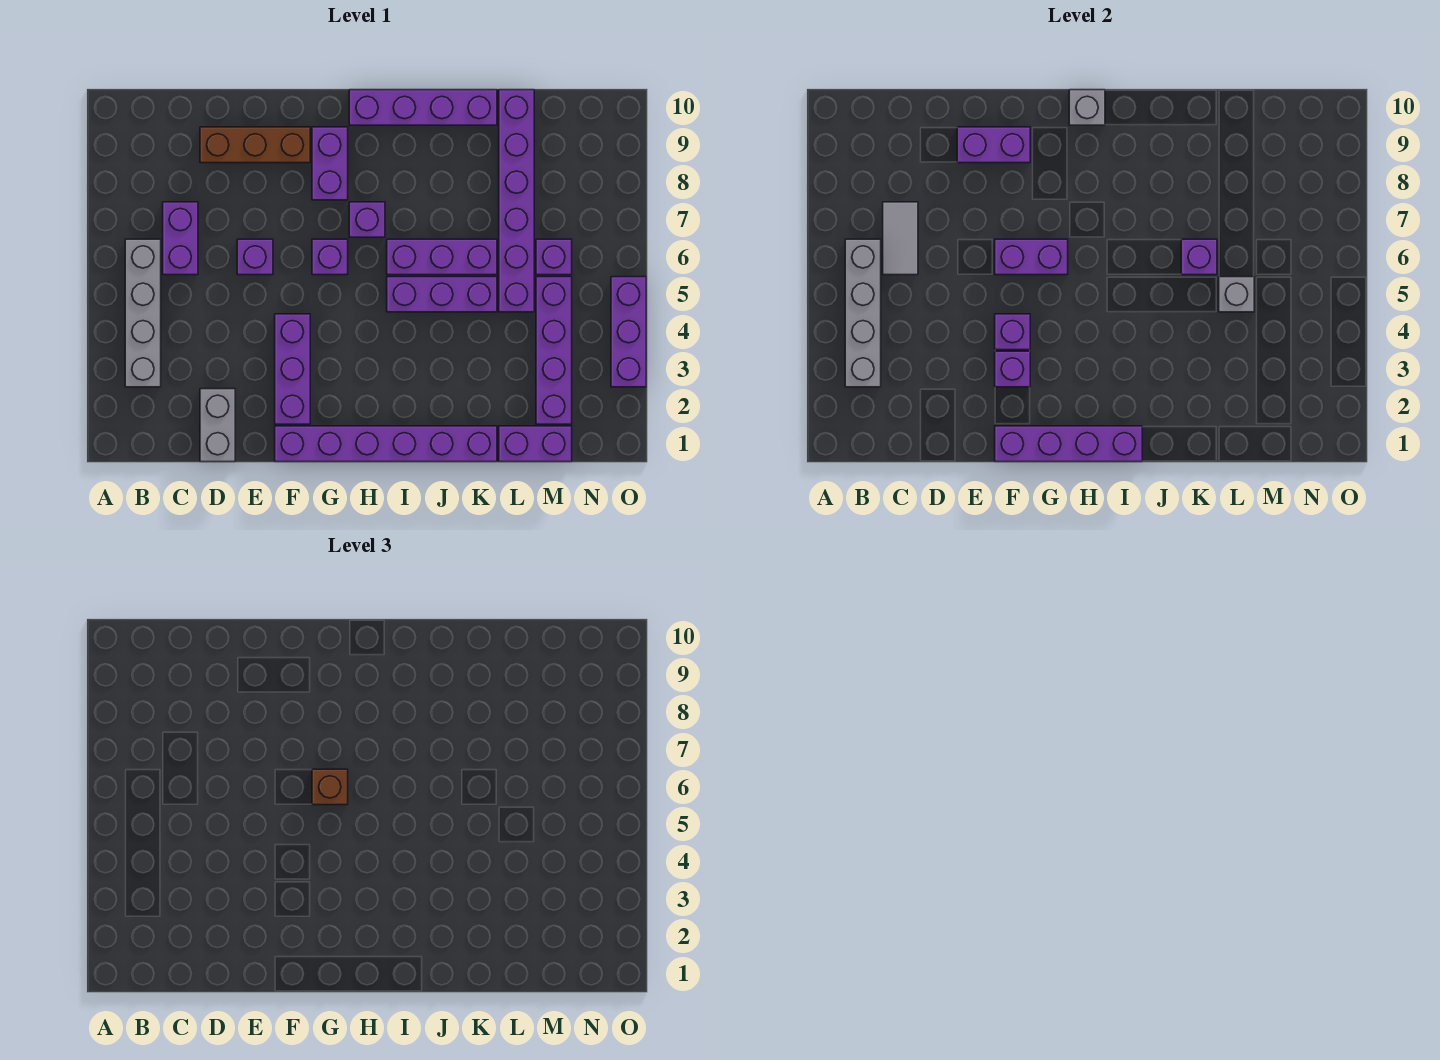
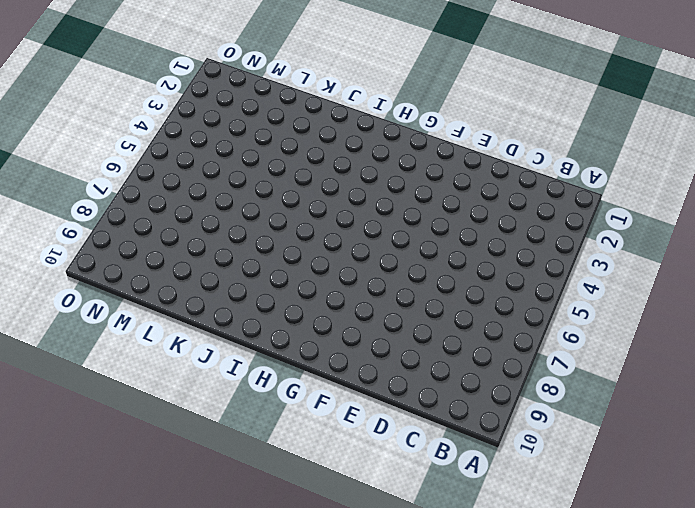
none -> grey 1x4 brick [125,239,161,387]
none -> purple 1x2 brick [163,202,198,275]
none -> grey 1x2 brick [200,389,235,462]

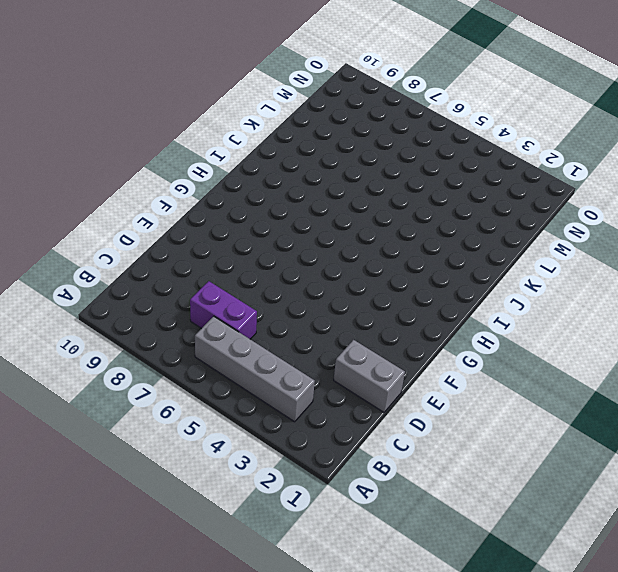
none -> brown 1x3 brick [200,127,310,163]
none -> purple 1x1 brick [237,239,273,275]
none -> purple 1x6 brick [275,426,497,462]

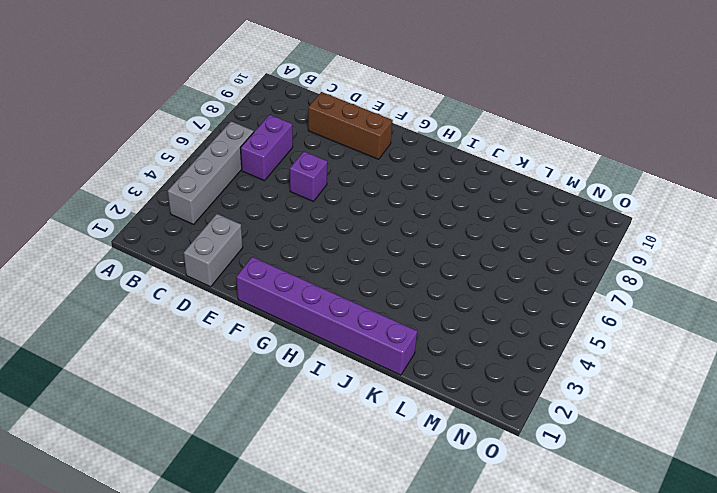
none -> purple 1x3 brick [275,314,310,424]
none -> purple 1x1 brick [312,239,348,275]
none -> purple 1x2 brick [312,127,348,200]

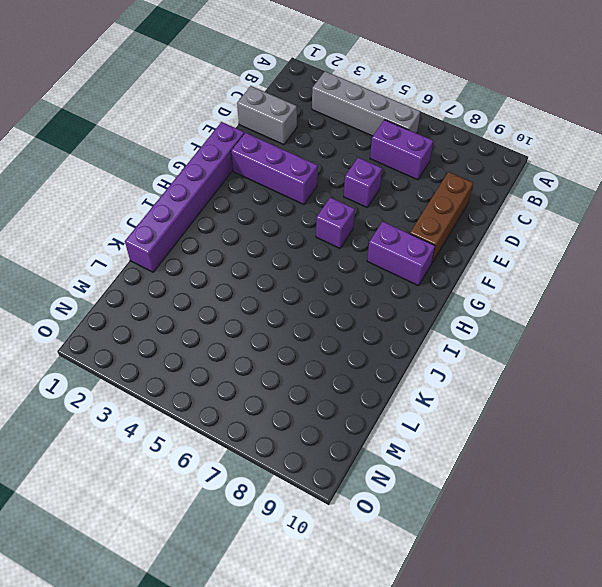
none -> purple 1x1 brick [349,202,385,237]
none -> purple 1x4 brick [349,90,497,125]
none -> purple 1x3 brick [387,277,497,312]

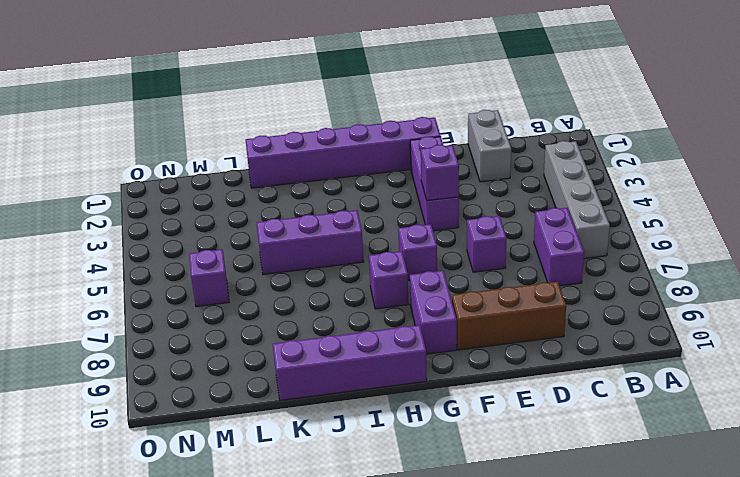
none -> purple 1x3 brick [387,239,497,275]
none -> purple 1x2 brick [499,426,572,462]
none -> purple 1x6 brick [499,90,534,312]

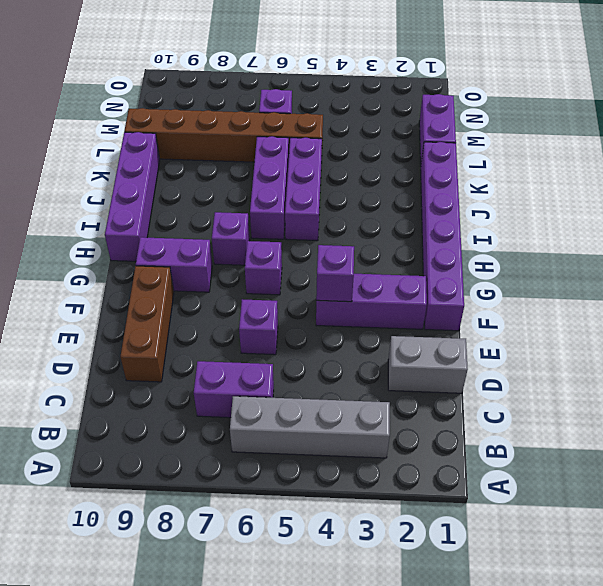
brown 1x6 brick [124,108,323,162] -> purple 1x6 brick [499,90,534,312]
none -> purple 1x4 brick [536,277,572,424]
none -> purple 1x3 brick [611,277,646,387]
none -> grey 1x4 brick [845,239,881,387]

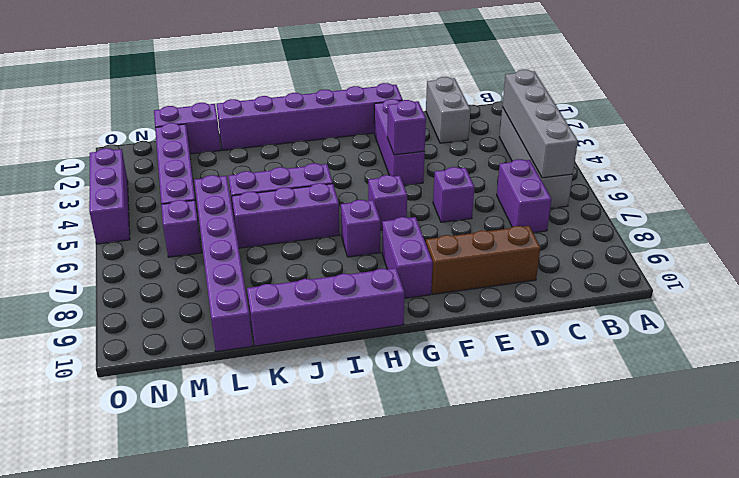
none -> grey 1x2 tile [883,202,918,275]
none -> purple 1x2 brick [957,127,1030,163]
none -> purple 1x4 brick [995,426,1142,462]

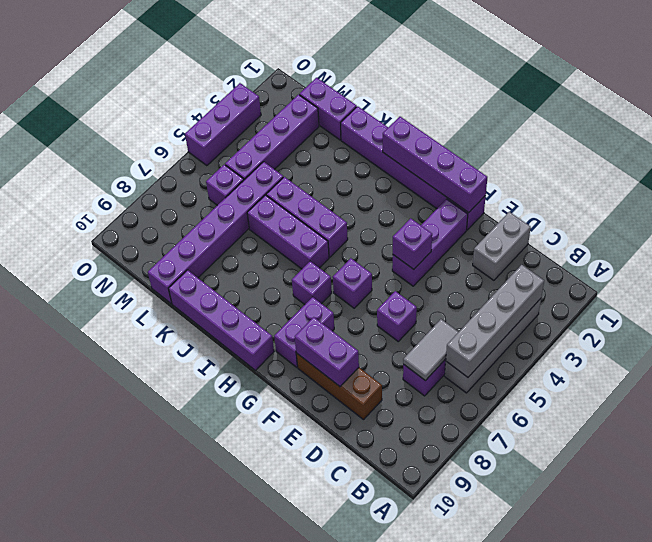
none -> purple 1x1 brick [995,351,1030,387]
none -> purple 1x2 brick [995,239,1068,275]
none -> grey 1x1 brick [1069,90,1105,125]

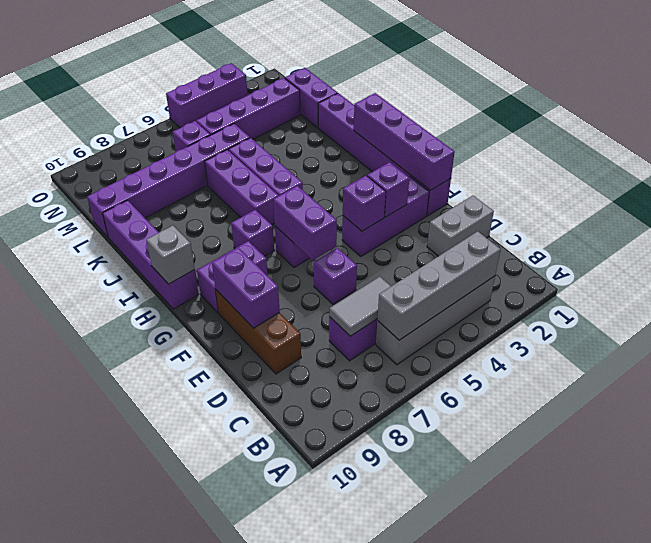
none -> purple 1x1 brick [1181,239,1217,275]
none -> grey 1x1 brick [1219,277,1254,312]
none -> brown 1x1 brick [312,769,348,805]

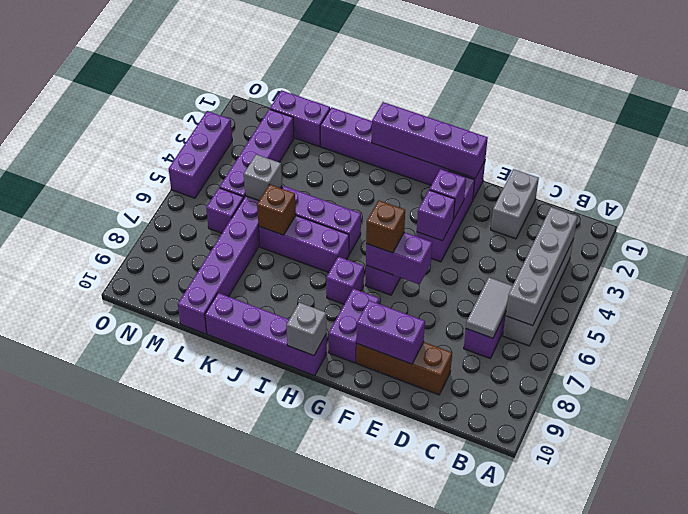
brown 1x1 brick [257,185,296,235] -> purple 1x1 brick [1181,239,1217,275]
none -> purple 1x1 brick [237,239,273,275]

